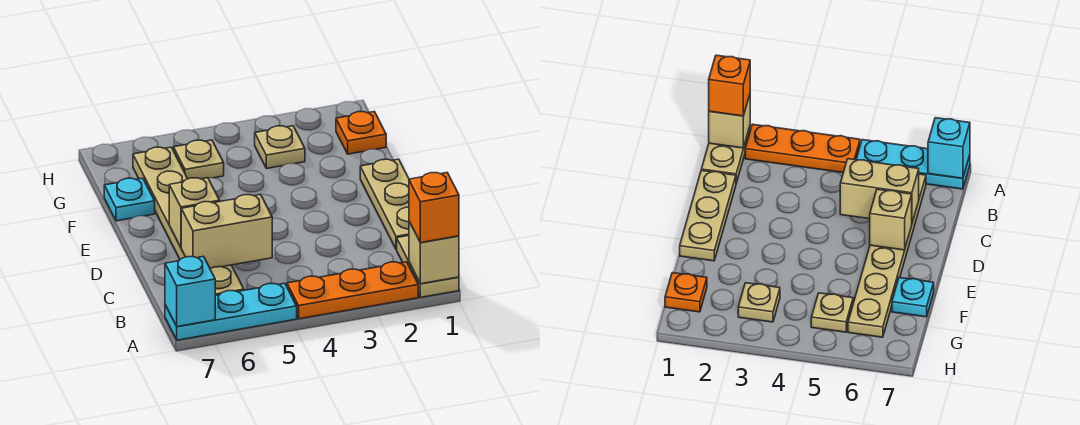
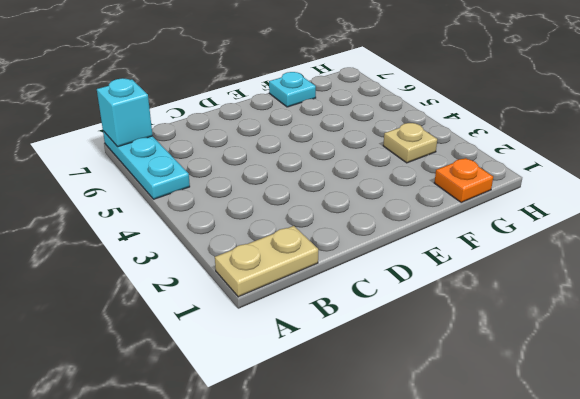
none -> orange 1x3 plate [287,262,418,319]
none -> tan 1x6 plate [133,147,244,296]
none -> tan 1x3 plate [360,159,409,250]

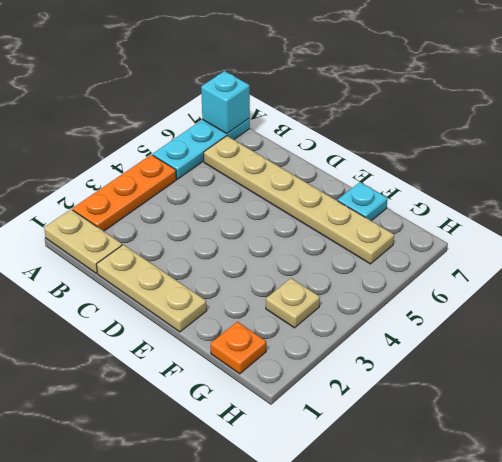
none -> tan 1x1 plate [173,140,224,179]
none -> tan 1x1 brick [409,222,459,284]
none -> tan 1x2 brick [181,194,272,269]

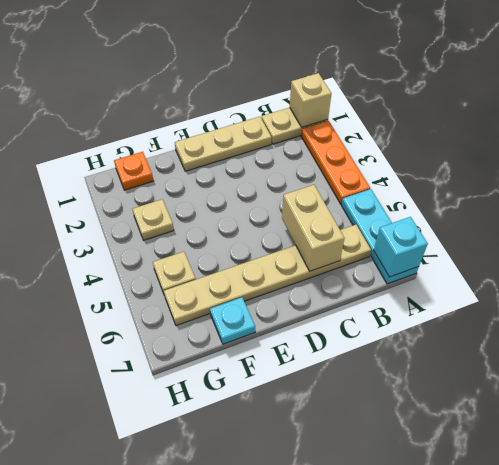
none -> tan 1x1 brick [169,178,220,248]
none -> orange 1x1 brick [409,173,459,243]

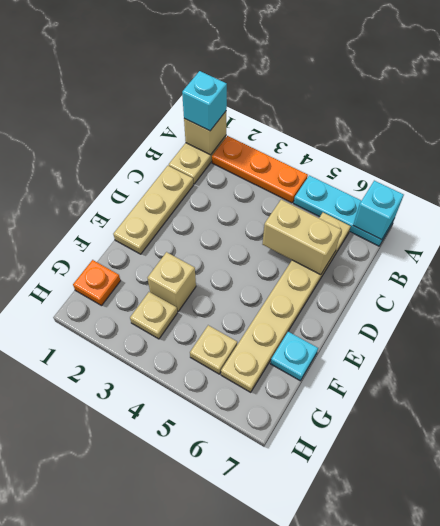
cyan 1x1 brick [182,71,227,131] -> orange 1x1 brick [409,173,459,243]
tan 1x1 brick [148,252,196,311] -> tan 1x1 brick moved to [169,178,220,248]

